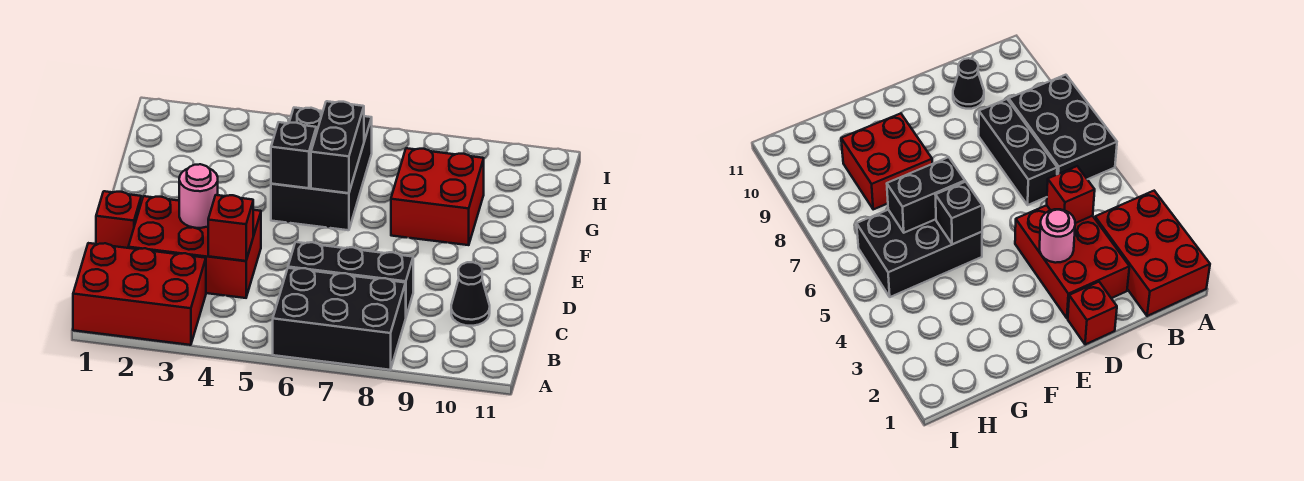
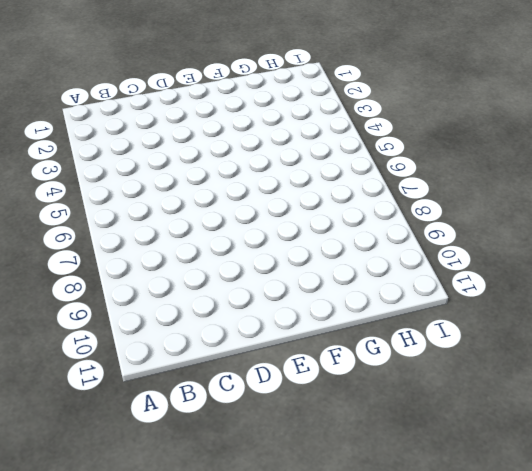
none -> red 2x3 brick [73,243,206,345]
none -> black 2x3 brick [273,268,406,370]
none -> red 2x3 brick [128,196,261,298]

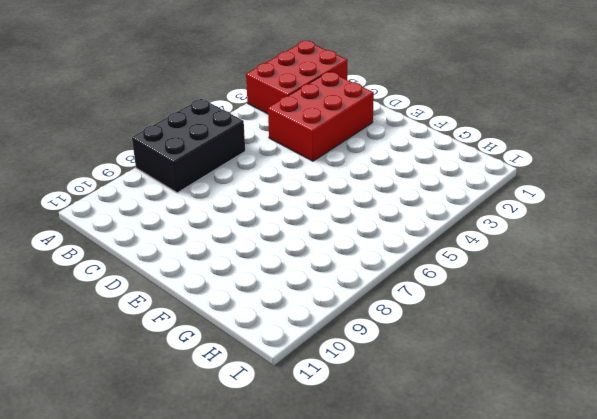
none -> black 1x3 brick [288,242,413,316]
none -> black 1x1 cone [451,262,490,326]
none -> red 1x1 brick [96,191,141,248]

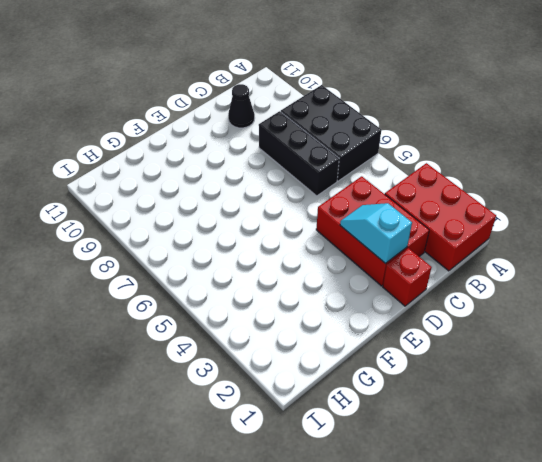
cyan 1x2 slope [340,203,412,264] -> pink 1x1 round brick [179,164,218,228]
none -> black 2x3 brick [271,108,372,230]
none -> red 2x2 brick [391,148,484,245]
none -> red 1x1 brick [208,195,253,261]

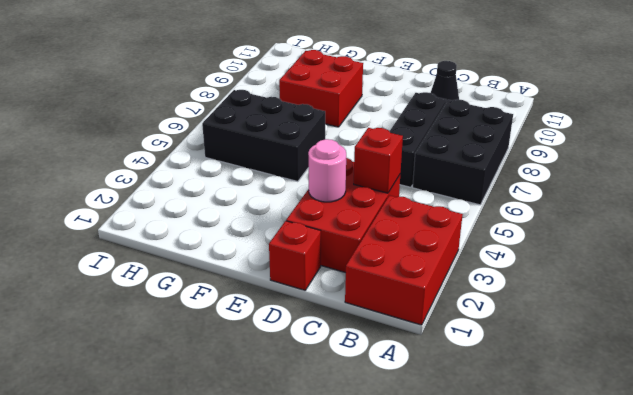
none -> black 1x1 brick [271,122,316,188]
none -> black 1x2 brick [311,101,364,193]

